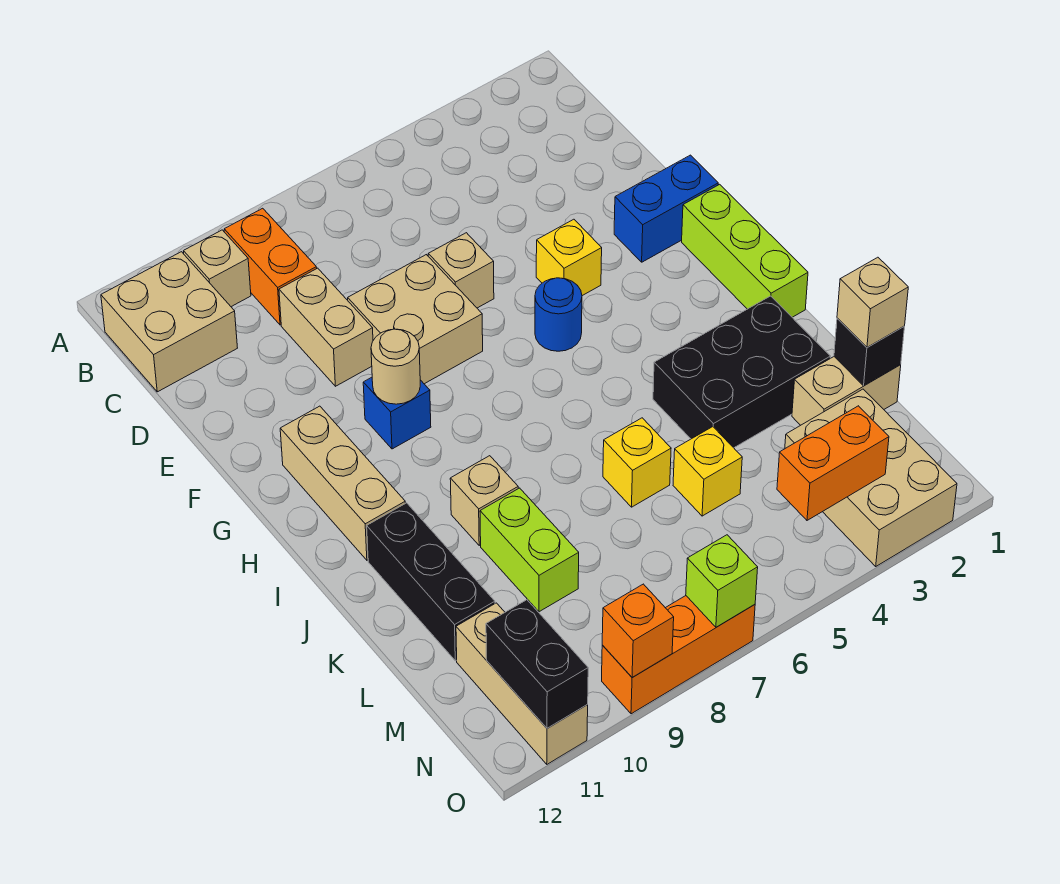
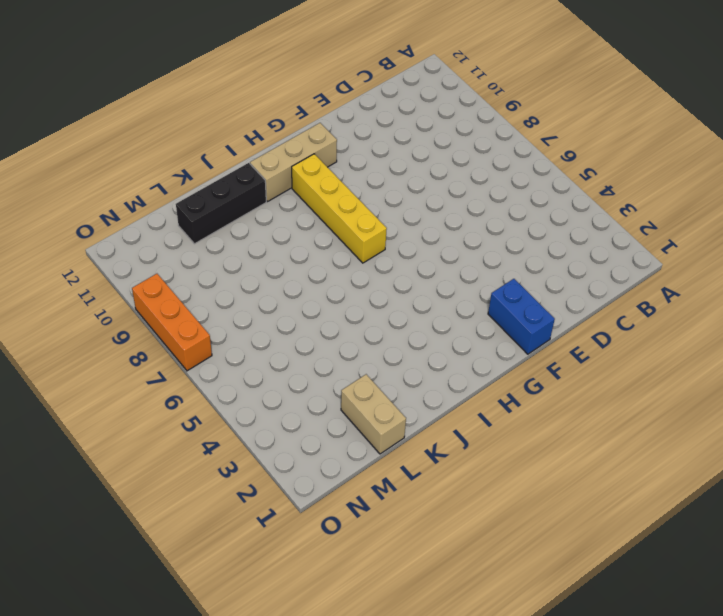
yellow 1x4 brick [292,154,387,263] -> none
none -> orange 1x2 brick [224,208,317,325]
none -> tan 1x1 brick [184,230,251,307]
none -> tan 2x2 brick [101,252,237,392]

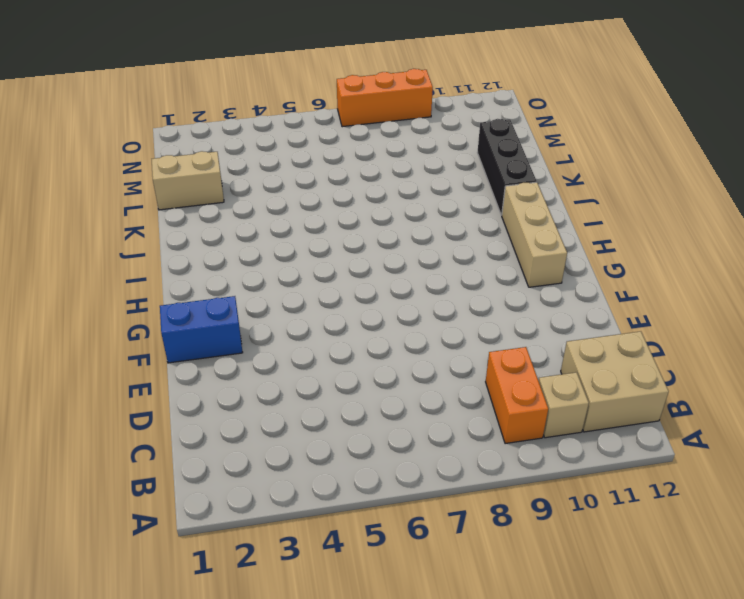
none -> tan 1x2 brick [279,268,373,386]
none -> tan 1x1 brick [428,233,494,308]
none -> tan 2x2 brick [348,255,483,384]

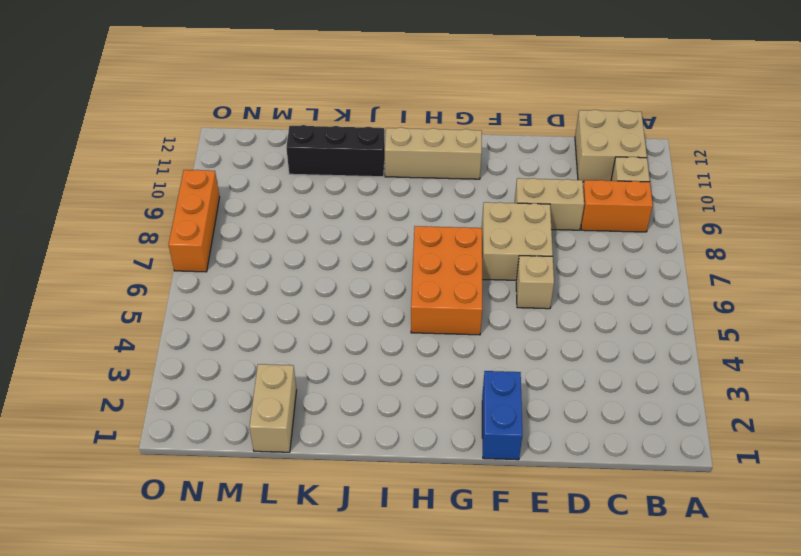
orange 2x3 brick [411,226,482,335] -> blue 1x1 round brick [535,278,582,351]
none -> yellow 1x1 brick [536,219,602,296]
none -> lime 1x3 brick [682,184,808,317]
none -> blue 1x1 brick [363,377,431,449]

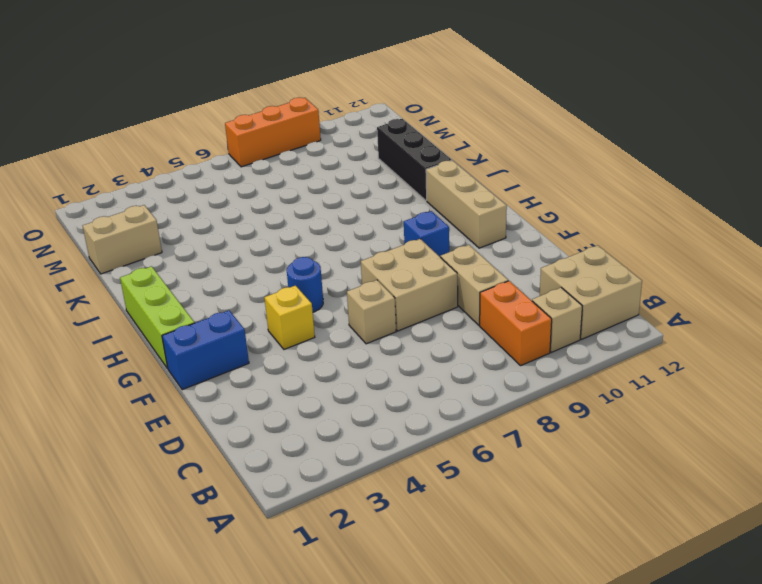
none -> black 2x3 brick [653,296,830,448]
none -> tan 1x1 brick [450,456,518,545]
none -> yellow 1x1 brick [603,418,671,507]

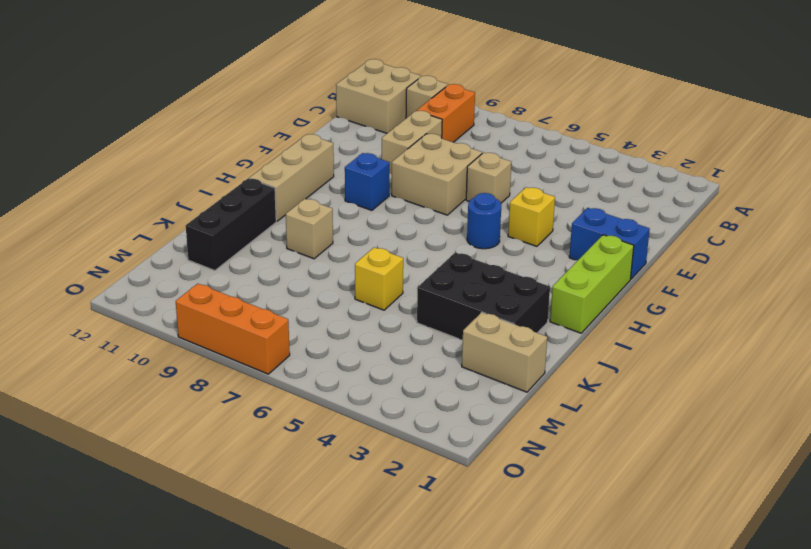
none -> lime 1x2 brick [480,488,579,612]
none -> yellow 1x1 brick [673,427,742,516]
none -> tan 2x3 brick [785,389,957,566]

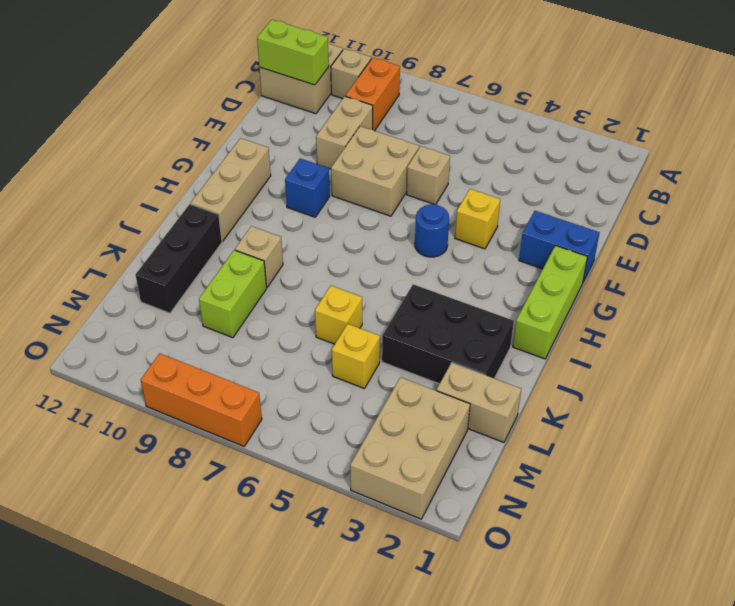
lime 1x2 brick [257,20,329,85] -> none
none -> tan 1x3 brick [456,603,588,764]
none -> tan 1x1 round brick [371,329,420,404]
none -> black 1x1 brick [834,318,905,386]

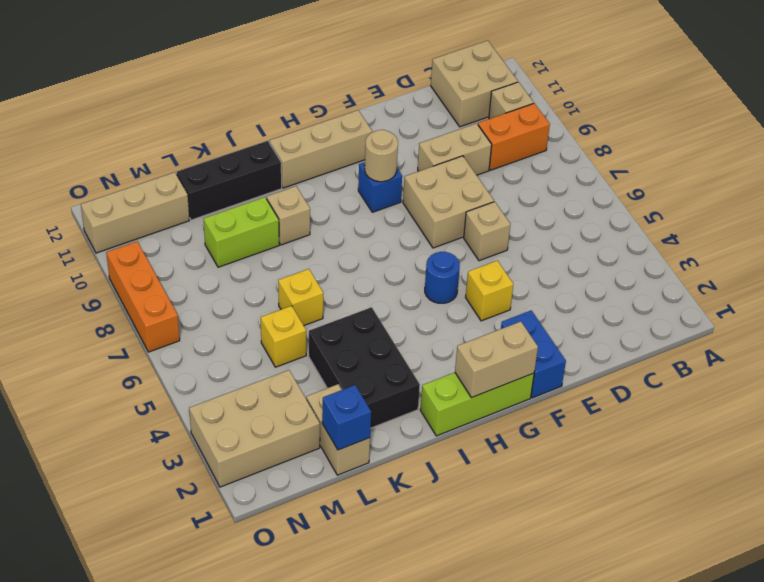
tan 1x2 brick [455,322,538,398] -> none
blue 1x1 brick [322,385,371,450] -> black 1x1 brick [834,318,905,386]
none -> orange 1x2 brick [777,406,889,520]
none -> black 1x2 brick [486,600,588,728]
none -> lime 1x1 brick [686,535,758,627]

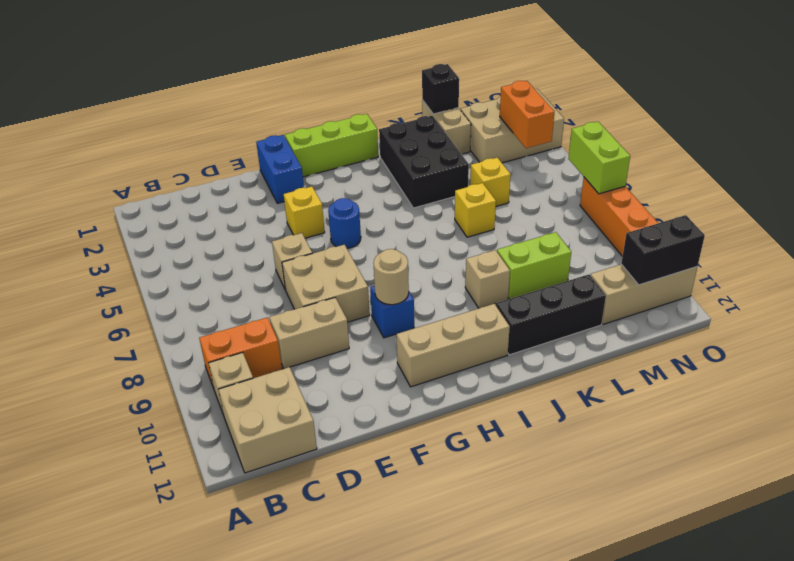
lime 1x2 brick [568,122,630,194] -> lime 1x1 brick [686,535,758,627]
none -> orange 1x1 brick [602,584,674,678]
none -> tan 1x1 brick [837,257,908,347]

